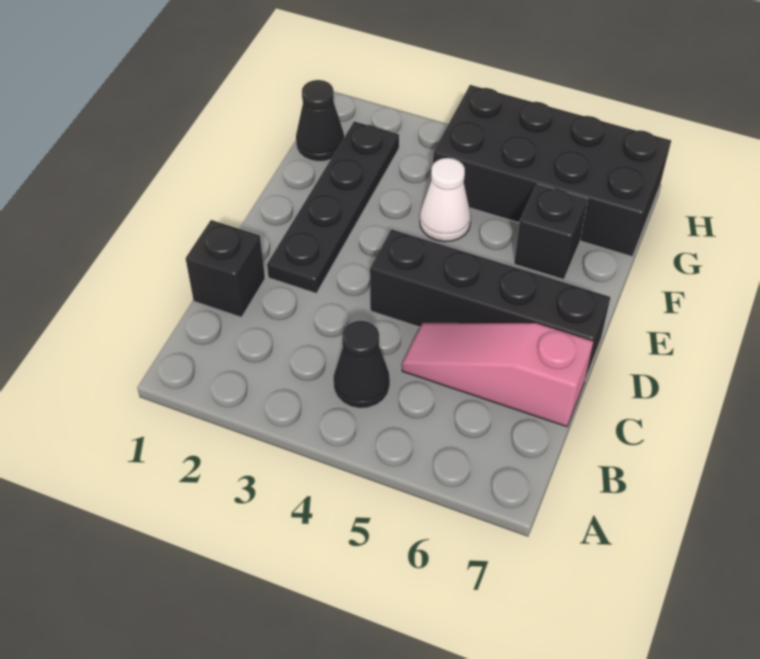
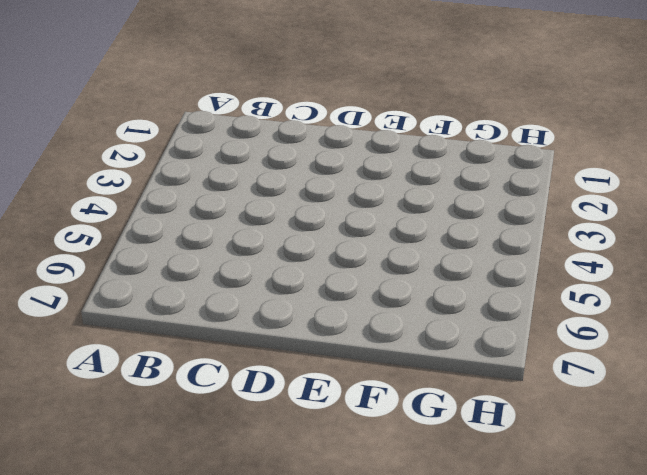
none -> black 1x1 cone [333,321,390,408]
none -> black 1x1 brick [186,220,265,317]

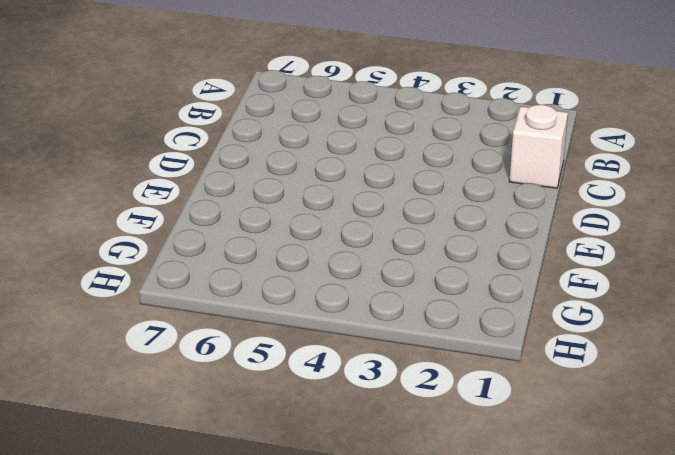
white 1x1 brick [509,105,568,188] -> black 1x1 brick [186,220,265,317]
none -> black 1x1 cone [333,321,390,408]
none -> pink 1x3 slope [402,323,593,427]

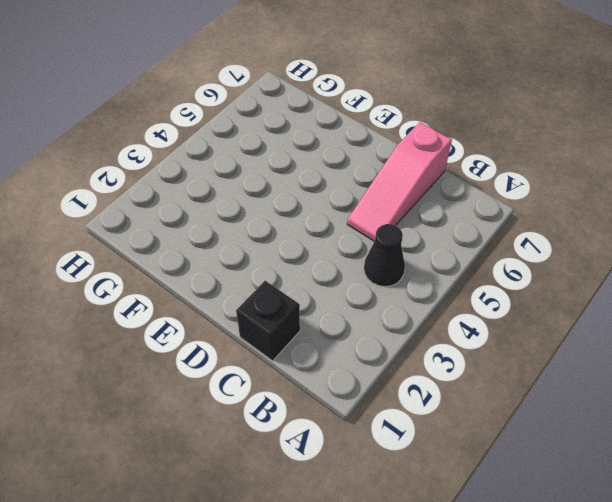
none -> black 1x4 plate [267,121,399,293]
none -> black 1x4 brick [370,229,611,379]

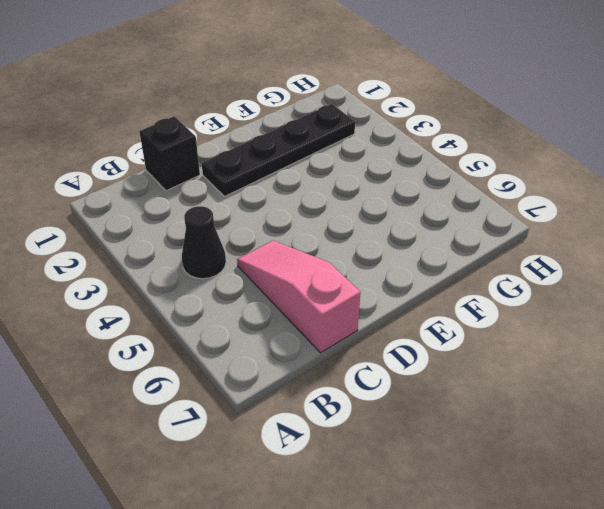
none -> black 1x4 brick [370,229,611,379]
none -> white 1x1 cone [420,158,471,242]

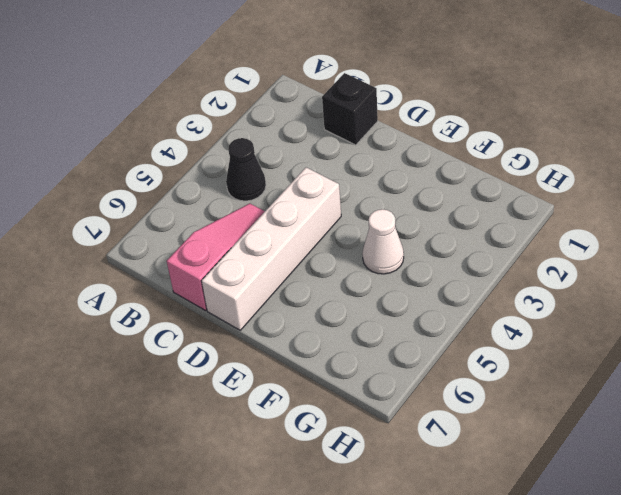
white 1x4 brick [202,168,341,330] -> black 1x4 brick [370,229,611,379]
none -> black 1x4 plate [267,121,399,293]
none -> black 1x1 brick [514,184,588,280]

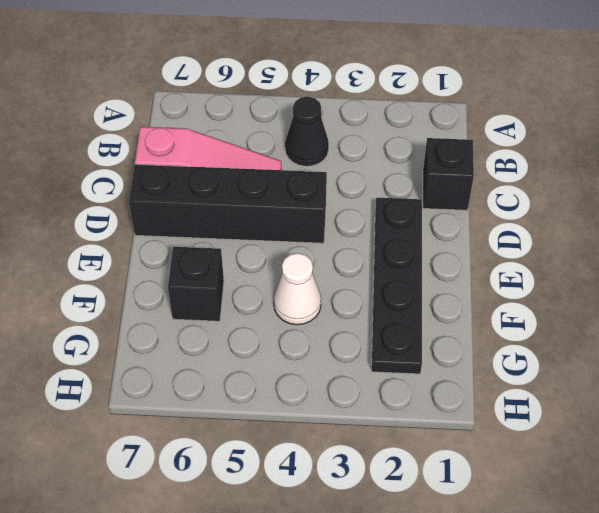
none -> black 1x1 cone [296,80,344,161]
none -> black 2x4 brick [433,85,671,257]

